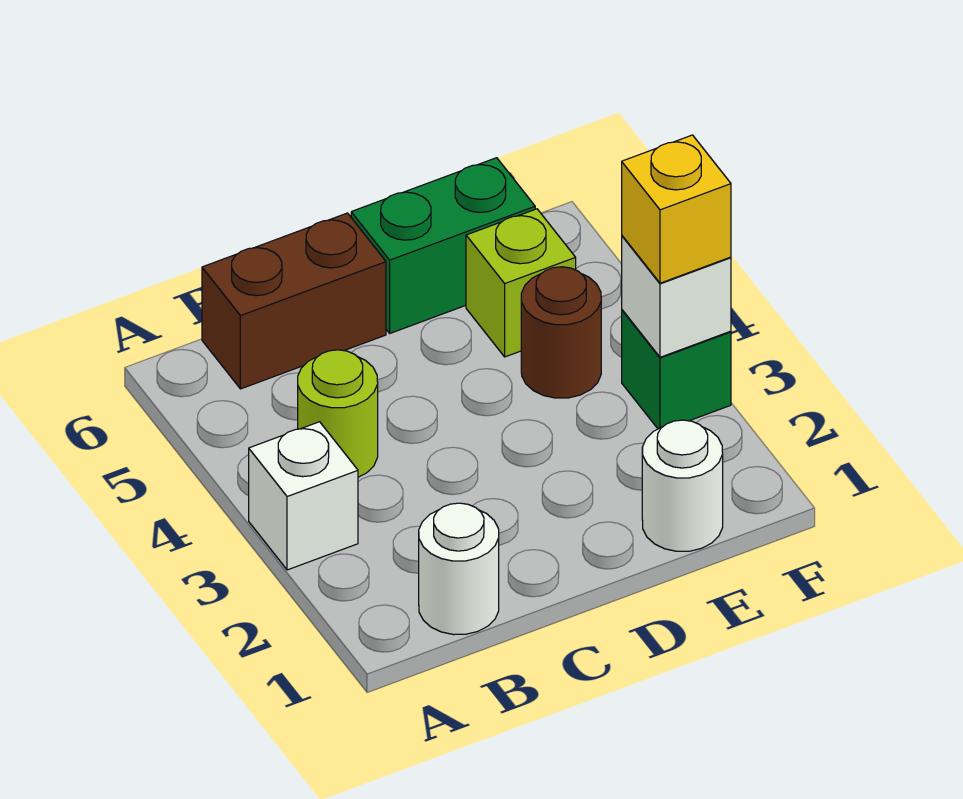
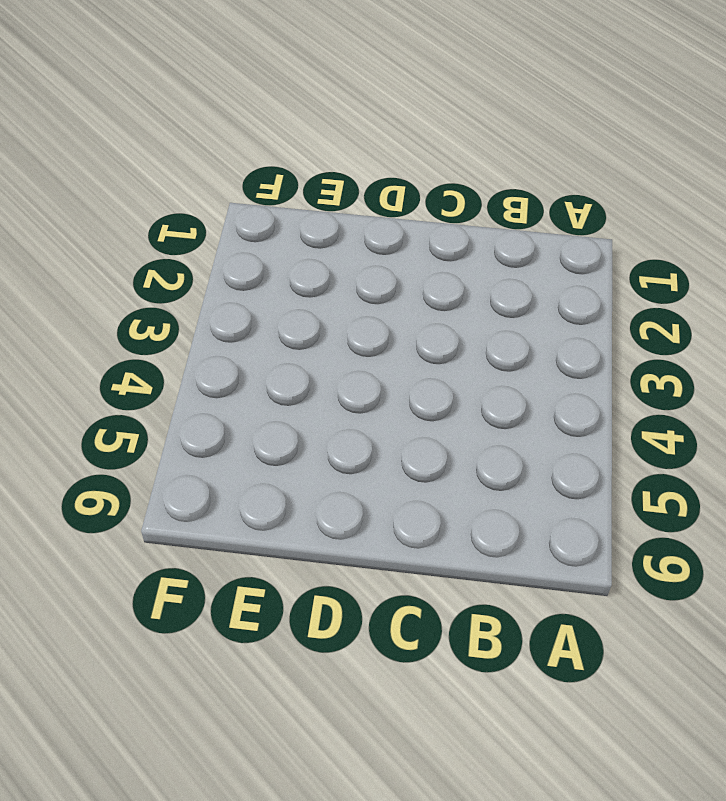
none -> white 1x1 brick [249,422,358,570]
none -> white 1x1 round brick [419,503,499,635]

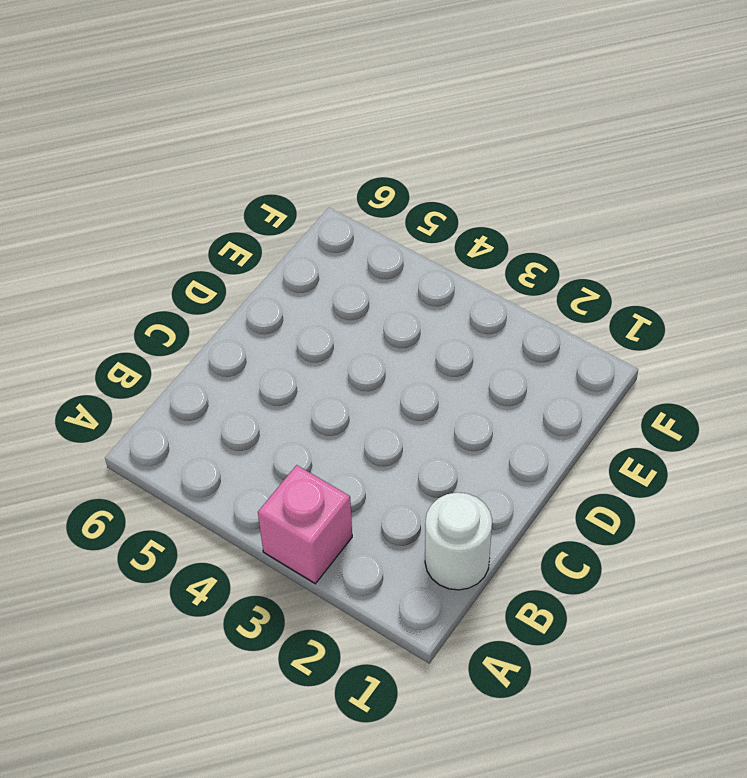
pink 1x1 brick [258,465,352,584] -> white 1x1 brick [249,422,358,570]
none -> lime 1x1 round brick [298,350,378,477]
none -> brown 1x2 brick [202,213,386,389]

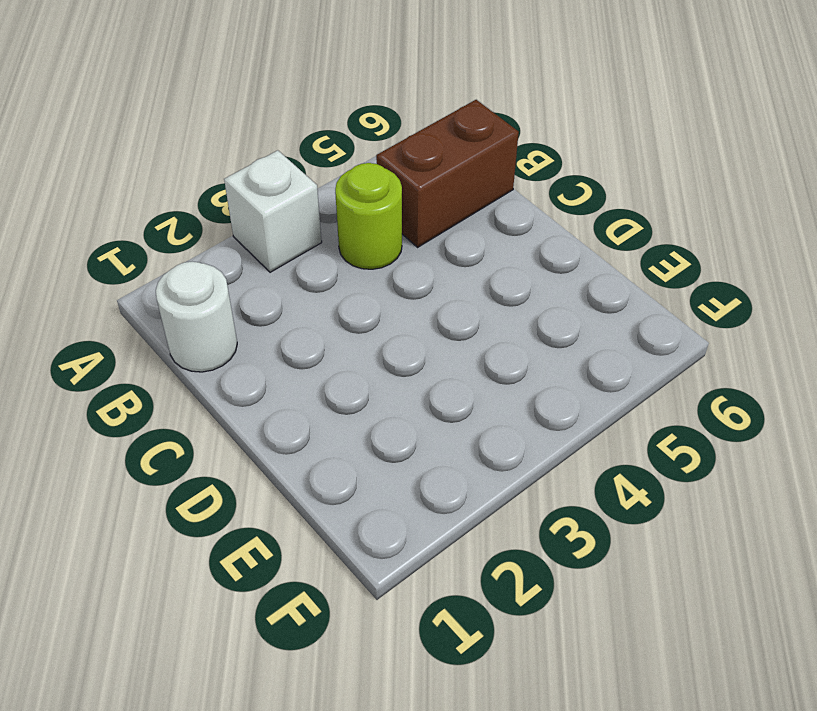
brown 1x2 brick [376,100,519,247] -> brown 1x2 brick turned to [202,213,386,389]
none -> green 1x2 brick [351,158,535,333]
none -> white 1x1 round brick [642,420,723,551]

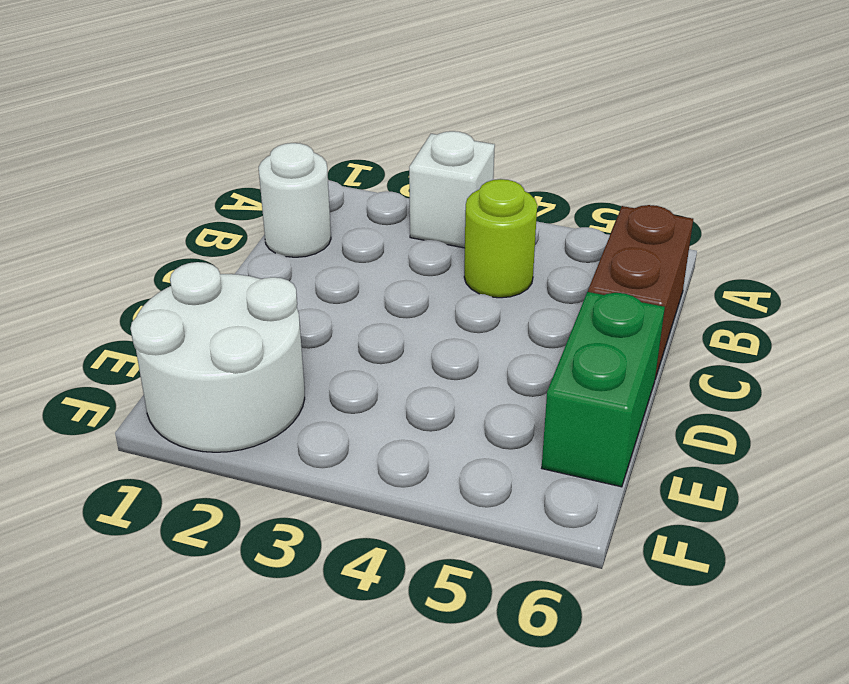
white 2x2 round brick [131,262,305,452] -> white 1x1 round brick [642,420,723,551]
none -> brown 1x1 round brick [521,267,601,398]
none -> lime 1x1 brick [466,209,576,357]

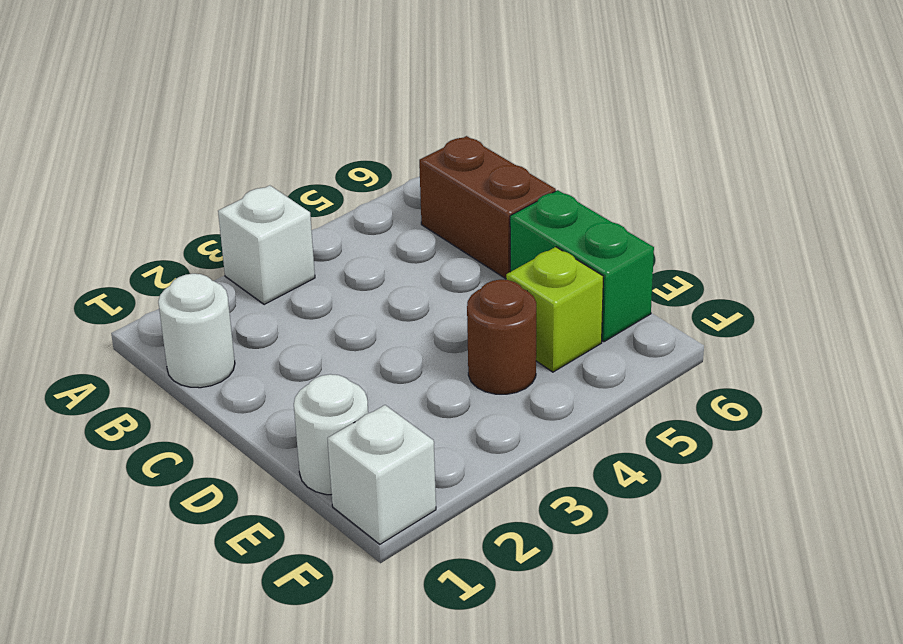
white 1x1 brick [327,405,436,544] -> white 1x1 brick moved to [622,236,731,357]
none -> lime 1x1 round brick [298,350,378,477]
none -> green 1x1 brick [622,310,731,429]

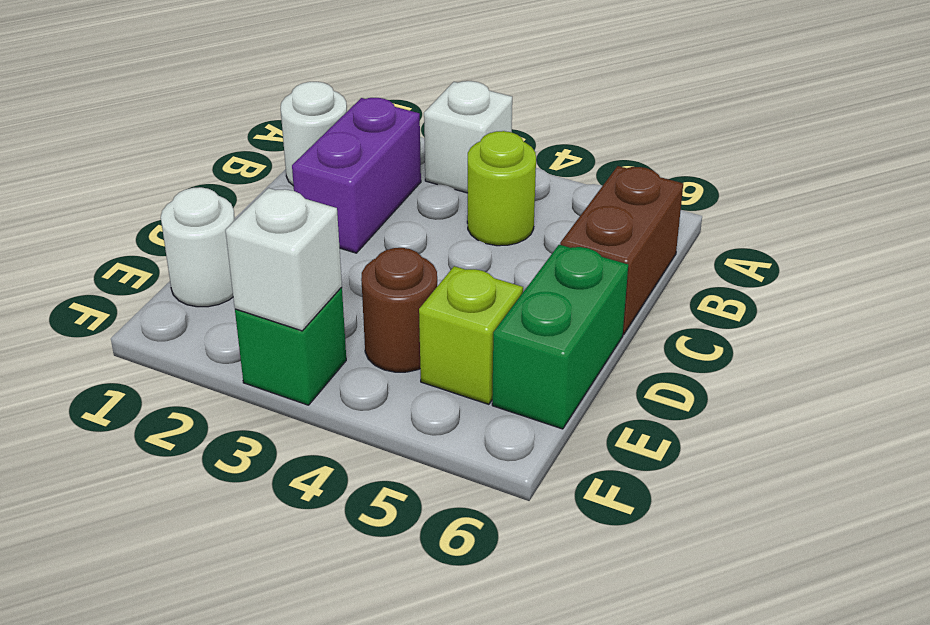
purple 1x2 brick [292,98,421,253] -> none
none -> yellow 1x1 brick [622,135,731,283]

